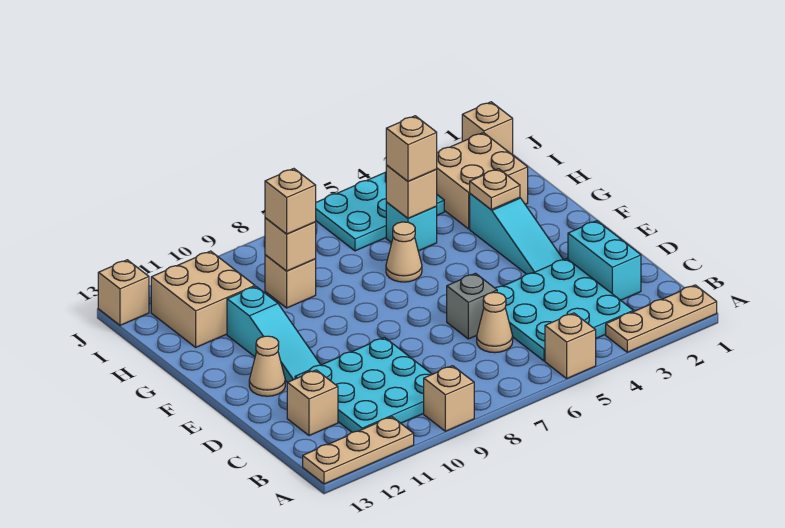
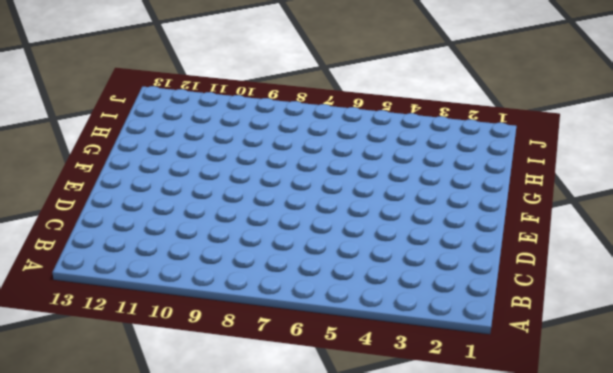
none -> tan 1x3 plate [606,285,717,352]
none -> tan 1x1 brick [545,313,596,378]
none -> tan 1x1 brick [424,366,474,431]

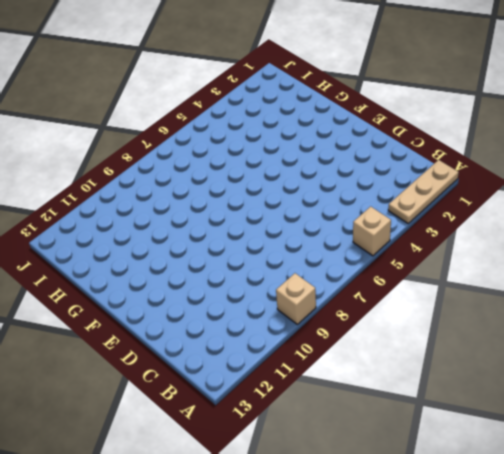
none -> tan 1x3 plate [303,417,414,484]
none -> cyan 3x3 plate [495,259,633,361]
none -> cyan 3x3 plate [295,338,432,432]

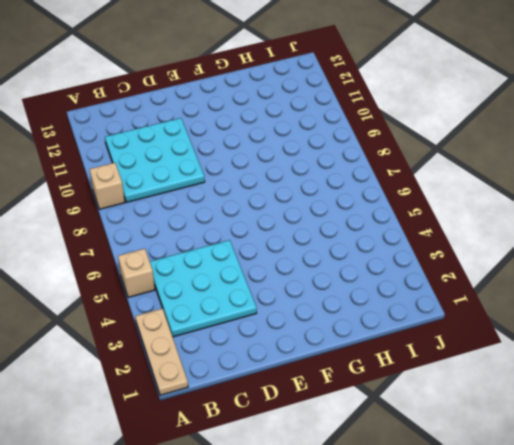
none -> tan 1x3 plate [303,417,414,484]
none -> cyan 1x2 brick [568,221,641,300]
none -> tan 1x1 cone [477,292,513,353]

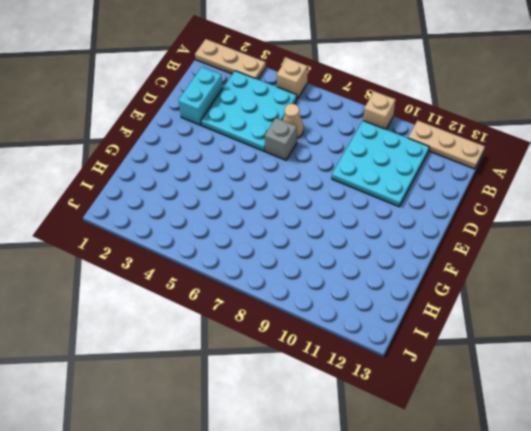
none -> tan 1x1 brick [287,370,338,436]
none -> cyan 1x3 slope [470,194,563,274]
none -> cyan 1x3 slope [227,286,321,382]

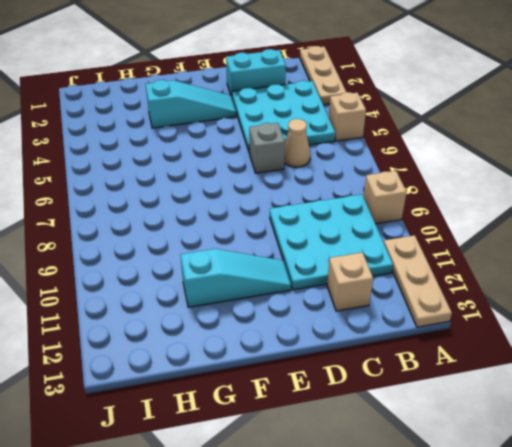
none -> tan 1x1 cone [249,336,285,396]
none -> tan 1x1 cone [386,222,422,282]
none -> tan 2x2 brick [437,133,528,229]

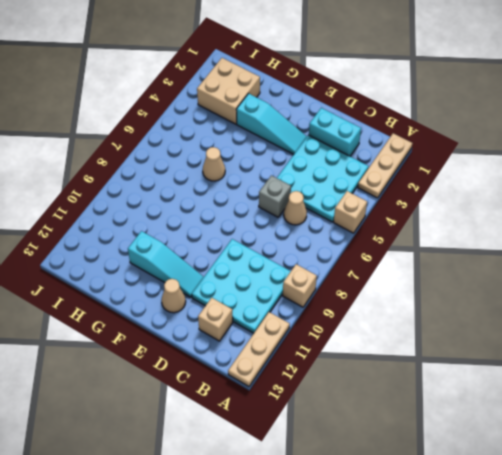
none -> cyan 1x1 brick [386,202,437,251]
none -> tan 1x1 brick [265,255,316,308]
none -> tan 2x2 brick [151,251,255,347]

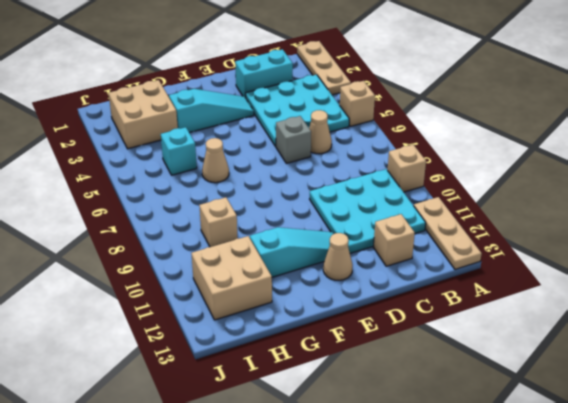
none -> cyan 2x3 plate [316,172,444,251]
none -> tan 1x1 brick [462,102,513,155]
none -> tan 1x1 brick [98,260,149,325]

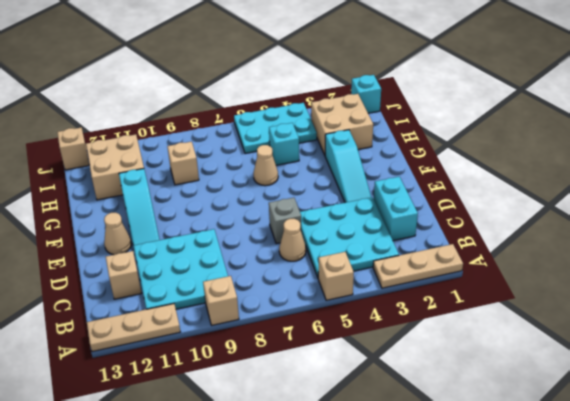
cyan 1x1 brick [351,75,381,113] -> tan 1x1 brick [462,102,513,155]
none -> tan 1x1 plate [470,169,520,210]
none -> tan 1x1 brick [386,165,437,218]
none -> tan 1x1 brick [265,218,316,271]

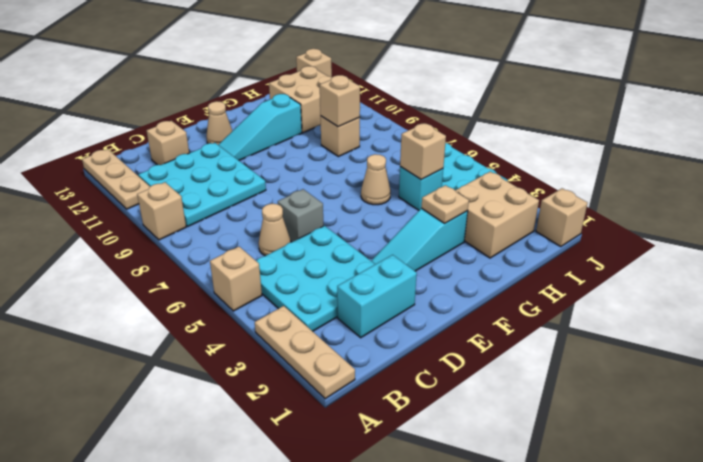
none -> tan 1x1 brick [386,116,437,181]
none -> tan 1x1 brick [265,169,316,234]

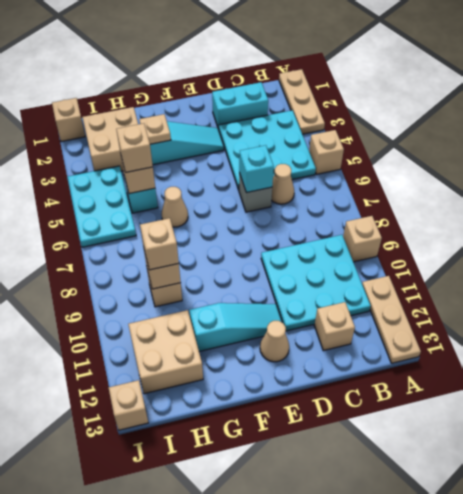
cyan 1x1 brick [239,145,274,193] -> none

